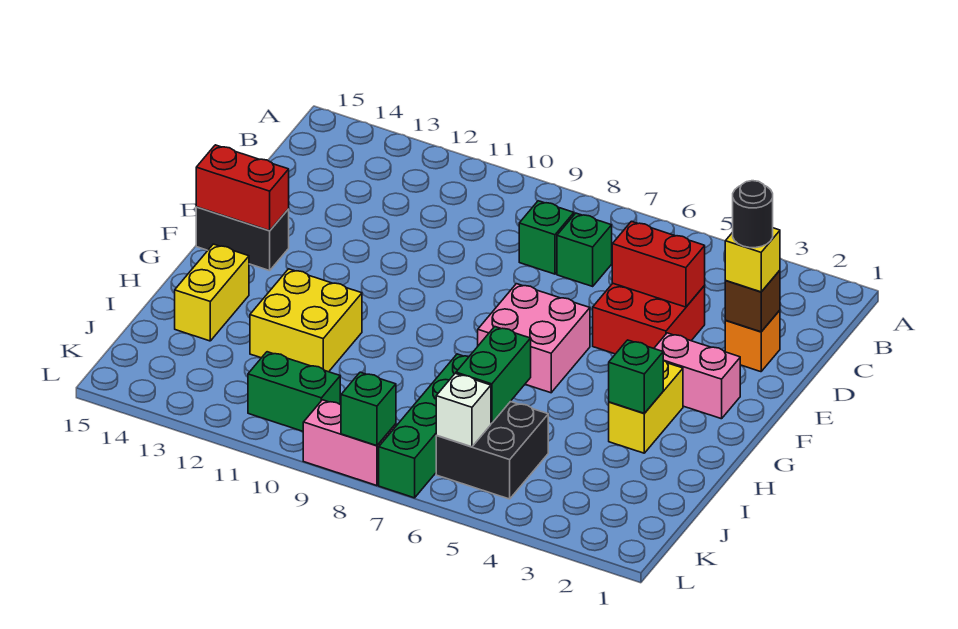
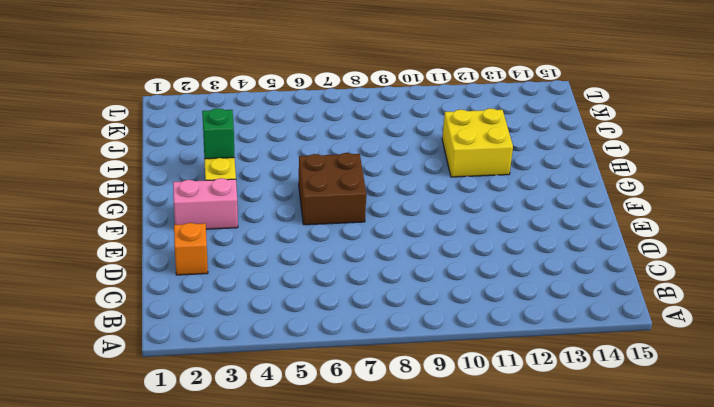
brown 2x2 brick [299,153,366,225] -> pink 2x2 brick [478,284,590,393]
none -> green 1x1 brick [557,213,612,286]
none -> green 1x1 brick [519,201,574,274]
none -> red 2x2 brick [593,283,705,354]

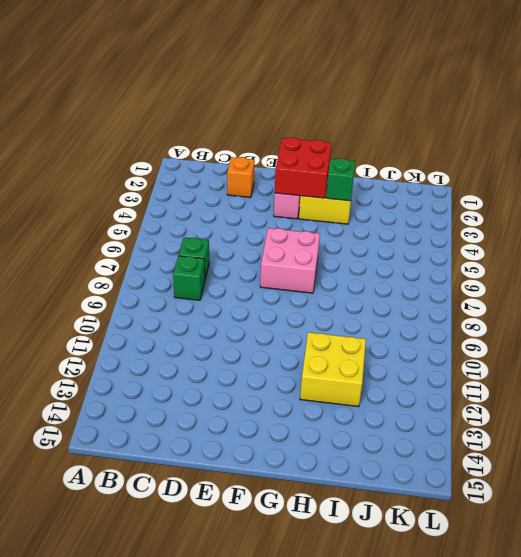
red 2x2 brick [275,137,331,198] -> red 2x2 brick moved to [593,283,705,354]
none -> black 1x2 brick [196,207,289,271]
none -> yellow 1x2 brick [175,244,249,341]
none -> green 1x4 brick [379,354,469,498]

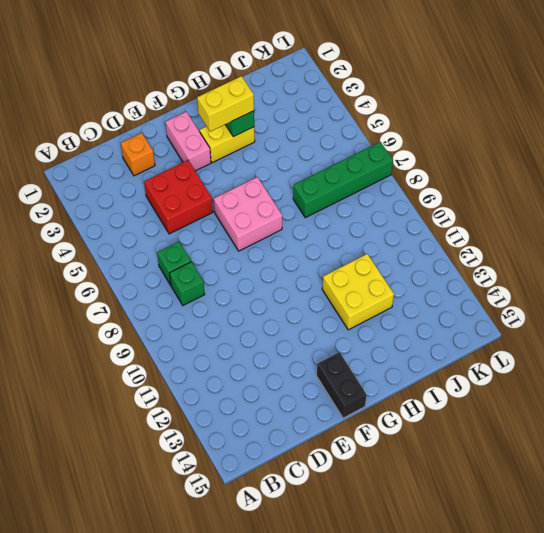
yellow 1x2 brick [197,76,254,132] -> yellow 1x2 brick moved to [175,244,249,341]
none -> black 2x2 brick [436,401,548,499]
none -> green 1x2 brick [248,352,340,431]
none -> pink 1x2 brick [303,400,396,486]

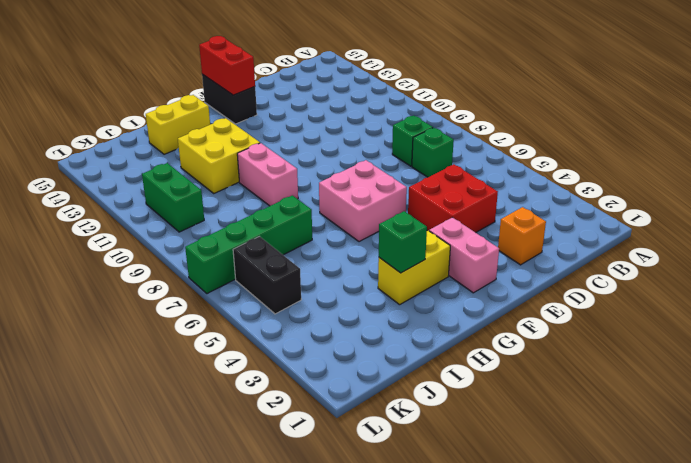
pink 1x2 brick [237,143,298,206] -> pink 1x2 brick moved to [303,400,396,486]
black 1x2 brick [233,236,301,314] -> black 2x2 brick [436,401,548,499]
none -> brown 1x1 brick [725,270,780,332]
none -> red 1x2 brick [612,221,705,307]
none -> green 1x2 brick [456,327,531,423]

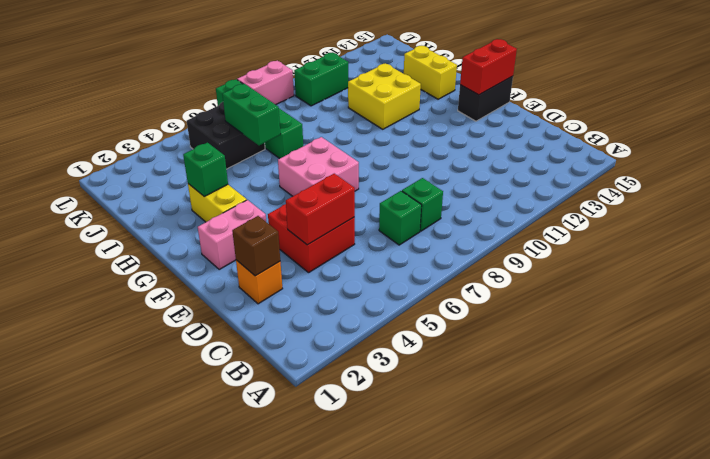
none -> white 1x1 brick [436,373,491,447]
none -> green 1x1 brick [341,372,396,446]
none -> yellow 1x1 brick [725,228,780,292]

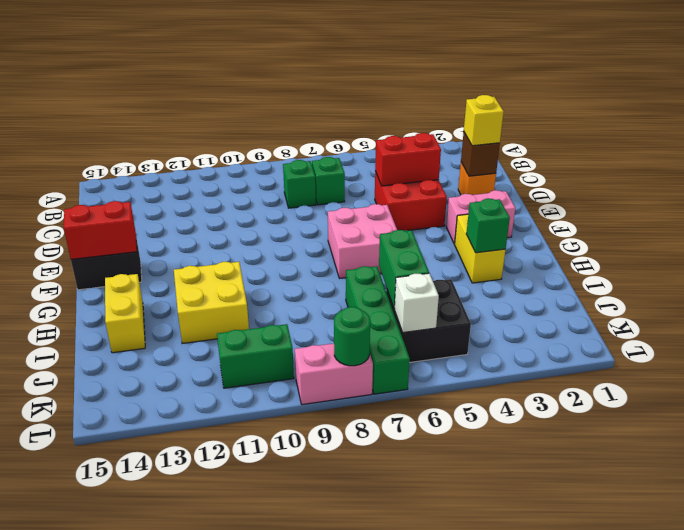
green 1x1 round brick [334,307,370,366] -> green 1x1 brick [341,372,396,446]
none -> black 1x1 round brick [733,181,773,248]

